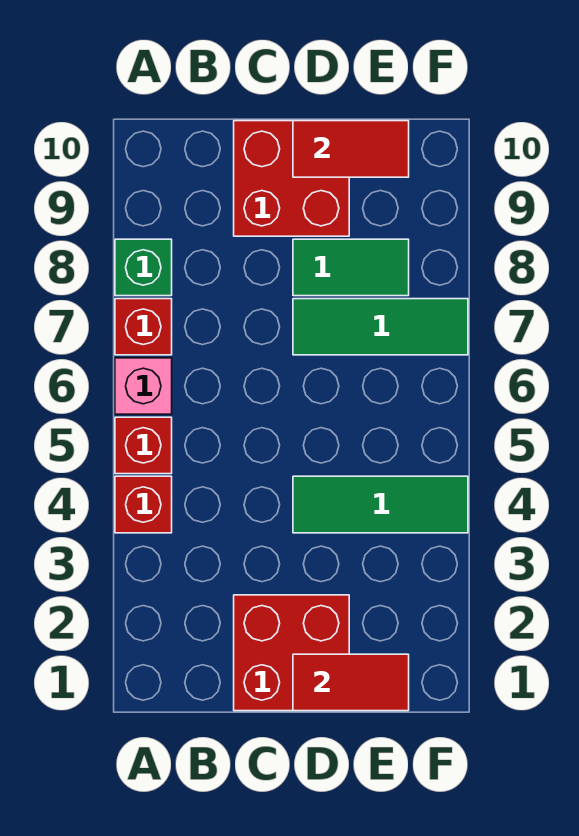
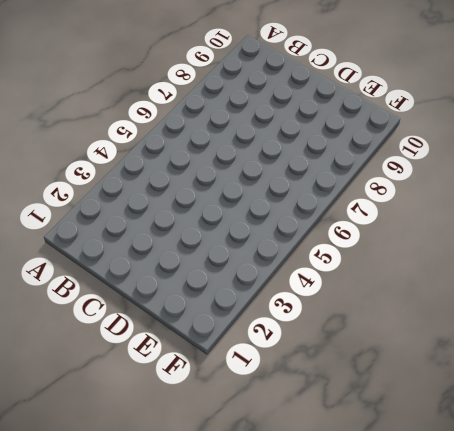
none -> red 1x1 brick [115,476,172,533]
none -> red 1x1 brick [115,417,172,474]
none -> pink 1x1 brick [115,358,172,414]

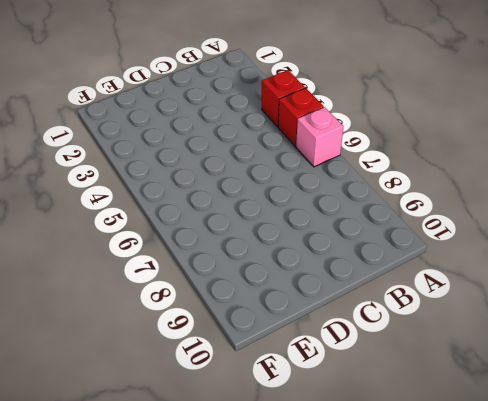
none -> red 1x1 brick [115,299,172,355]
none -> green 1x1 brick [115,239,172,296]
none -> red 2x2 brick [234,595,349,711]

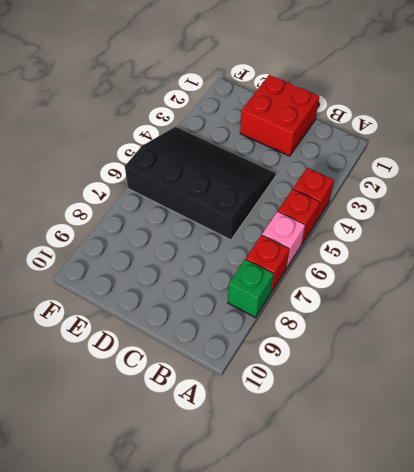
black 3x4 slope [125,127,276,240] -> green 1x3 tile [293,476,468,533]
none -> red 2x2 brick [234,121,349,236]
none -> green 1x3 tile [293,299,468,355]
none -> green 1x2 tile [293,239,409,296]

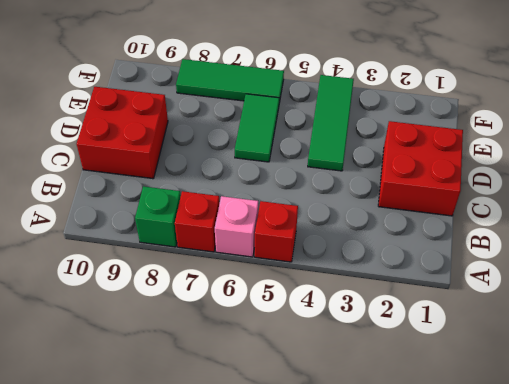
green 1x2 tile [235,94,279,162] -> green 1x2 tile moved to [293,239,409,296]
green 1x3 tile [176,59,284,103] -> green 1x3 tile turned to [293,299,468,355]
none -> red 1x1 brick [115,476,172,533]
none -> red 1x2 tile [293,654,409,711]
none -> red 1x2 tile [293,121,409,177]

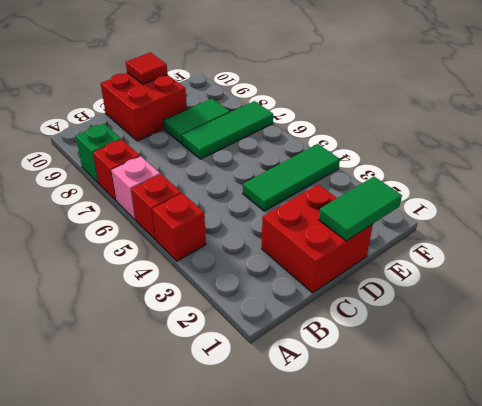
green 1x2 tile [319,177,402,241] -> red 1x2 tile [293,654,409,711]
red 1x1 tile [126,53,167,84] -> red 1x2 tile [293,121,409,177]

